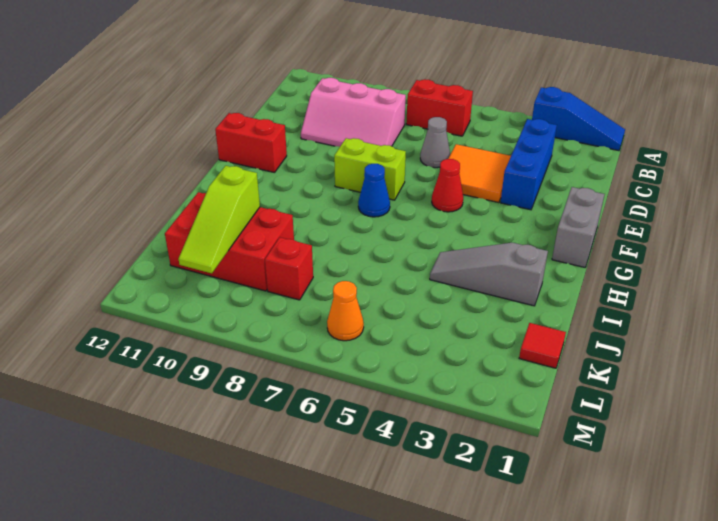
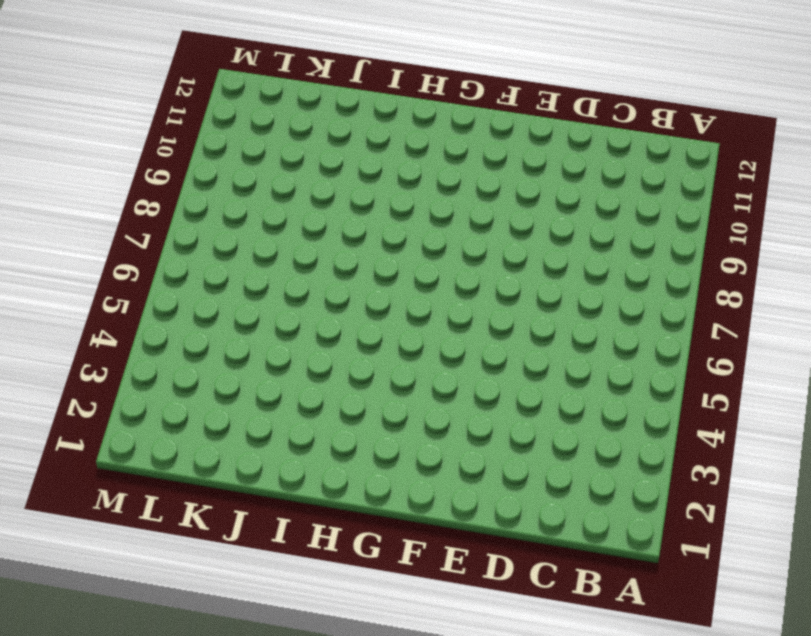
none -> blue 1x3 slope [532,87,625,151]
none -> red 1x2 brick [406,79,473,136]
none -> blue 1x3 brick [500,119,557,210]

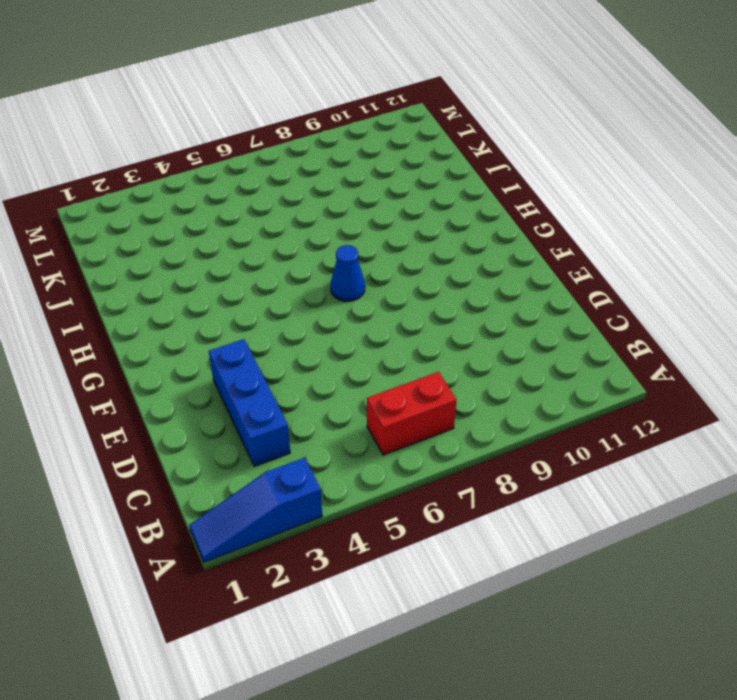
none -> pink 2x3 slope [301,78,406,147]
none -> orange 2x2 tile [448,144,511,203]
none -> grey 1x1 cone [420,117,450,168]

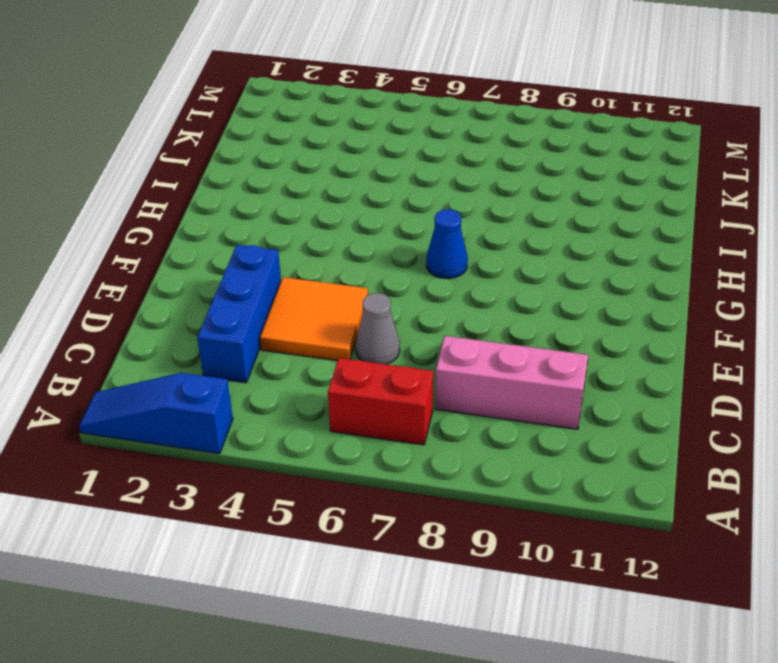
none -> grey 1x2 brick [552,187,605,267]
none -> red 1x1 cone [432,159,463,212]
none -> lime 1x2 brick [334,138,406,200]

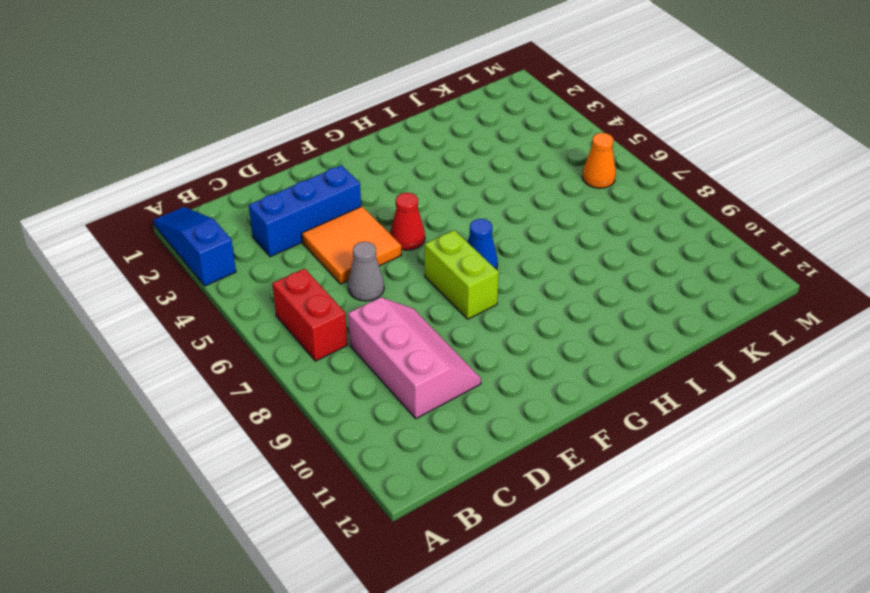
none -> grey 1x2 brick [552,187,605,267]
none -> red 1x2 brick [215,113,287,173]
none -> grey 1x3 slope [430,243,548,306]

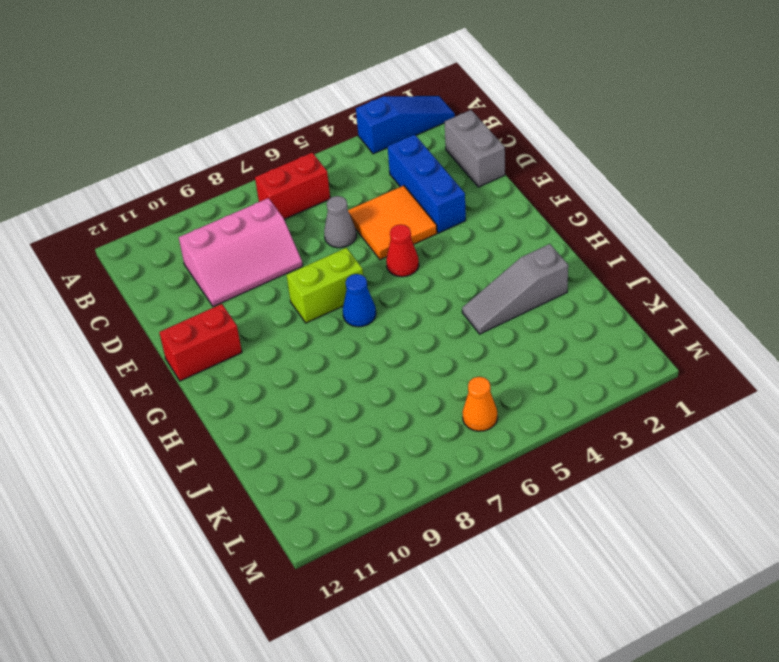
grey 1x2 brick [445,110,505,187] -> grey 1x2 brick moved to [552,187,605,267]
none -> red 2x3 brick [165,192,294,291]
none -> red 1x1 tile [519,323,566,368]
none -> red 1x1 brick [265,237,313,300]

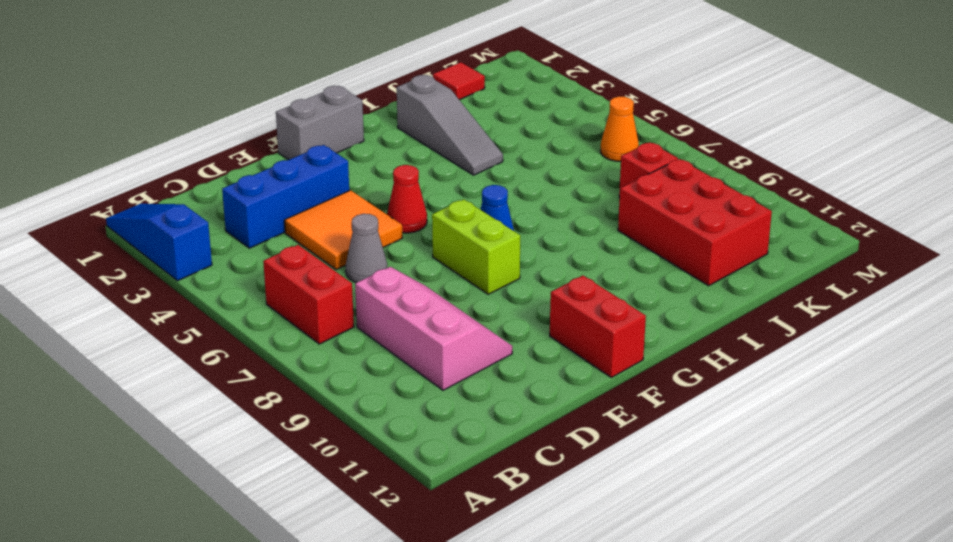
none -> lime 1x3 slope [179,166,260,273]

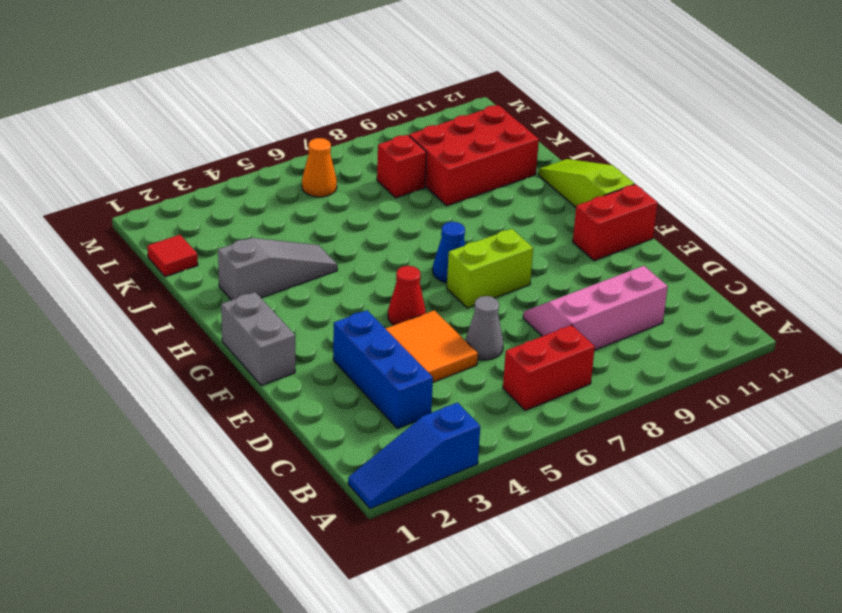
lime 1x3 slope [538,159,635,207] -> lime 1x3 slope moved to [179,166,260,273]

